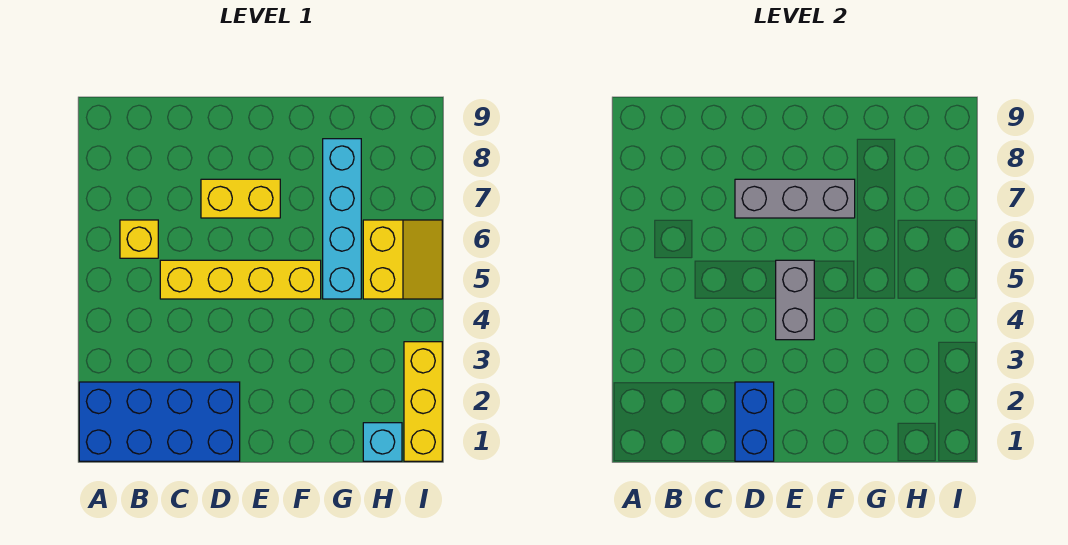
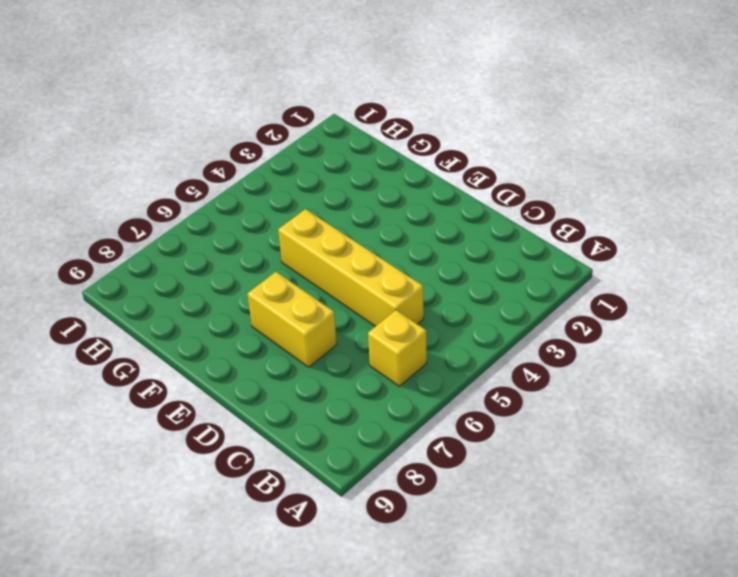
none -> blue 2x4 brick [79,382,240,461]
none -> cyan 1x4 brick [323,139,361,299]

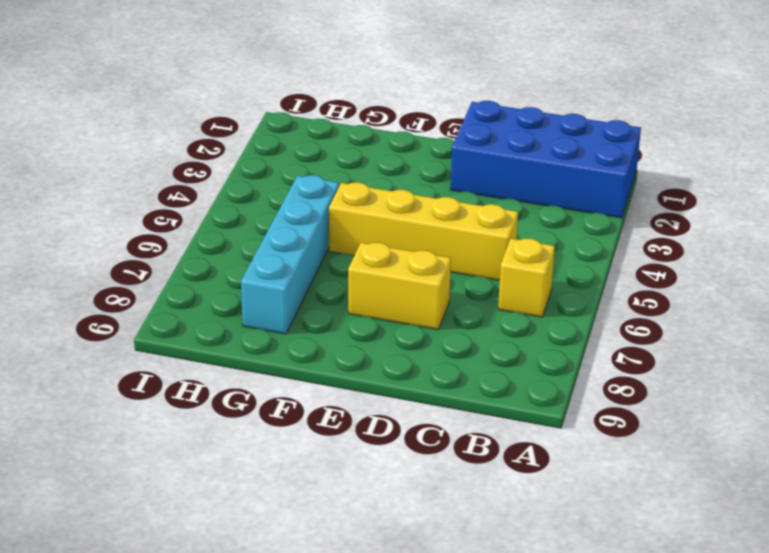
none -> cyan 1x1 brick [363,423,402,461]
none -> yellow 2x2 slope [363,220,442,299]

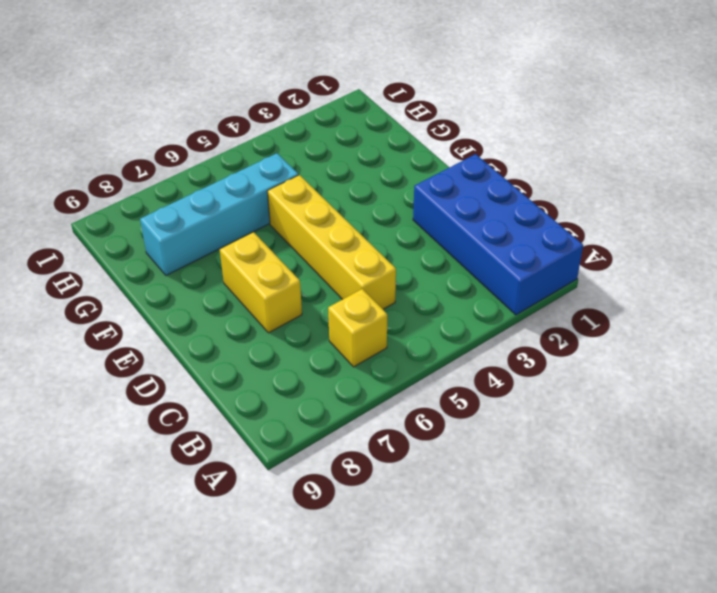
none -> cyan 1x1 brick [363,423,402,461]
none -> yellow 2x2 slope [363,220,442,299]

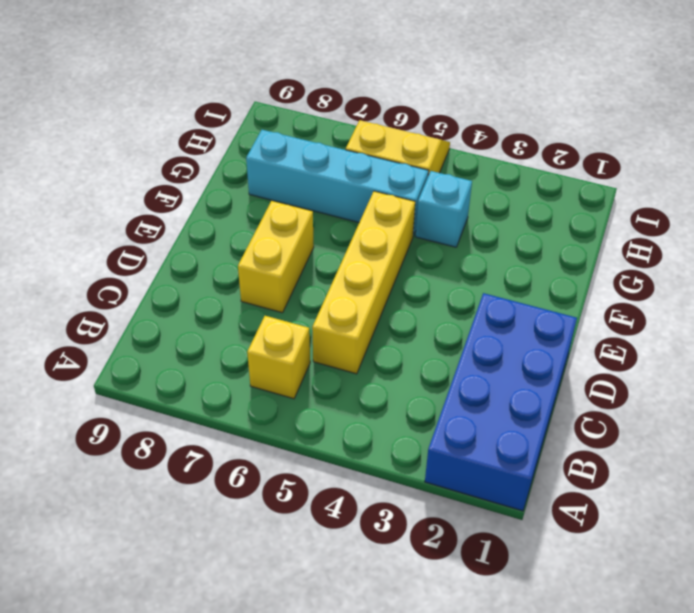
cyan 1x1 brick [416,171,472,247] -> cyan 1x1 brick moved to [363,423,402,461]
none -> yellow 1x3 brick [404,342,442,461]
none -> blue 1x2 brick [735,382,774,461]

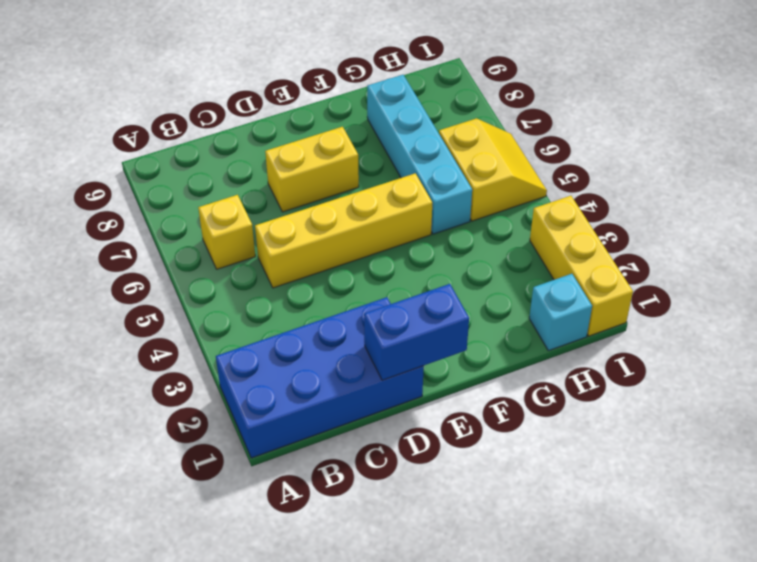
blue 1x2 brick [364,284,469,380] -> blue 1x2 brick turned to [735,382,774,461]
none -> grey 1x3 brick [735,179,855,218]
none -> grey 1x2 brick [776,260,814,340]

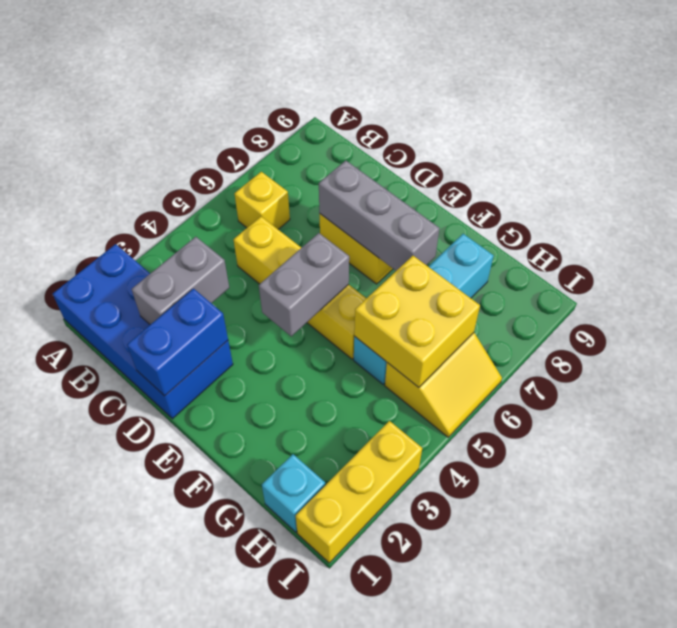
grey 1x2 brick [132,237,229,325] -> none
yellow 2x2 brick [354,256,480,387] -> none

